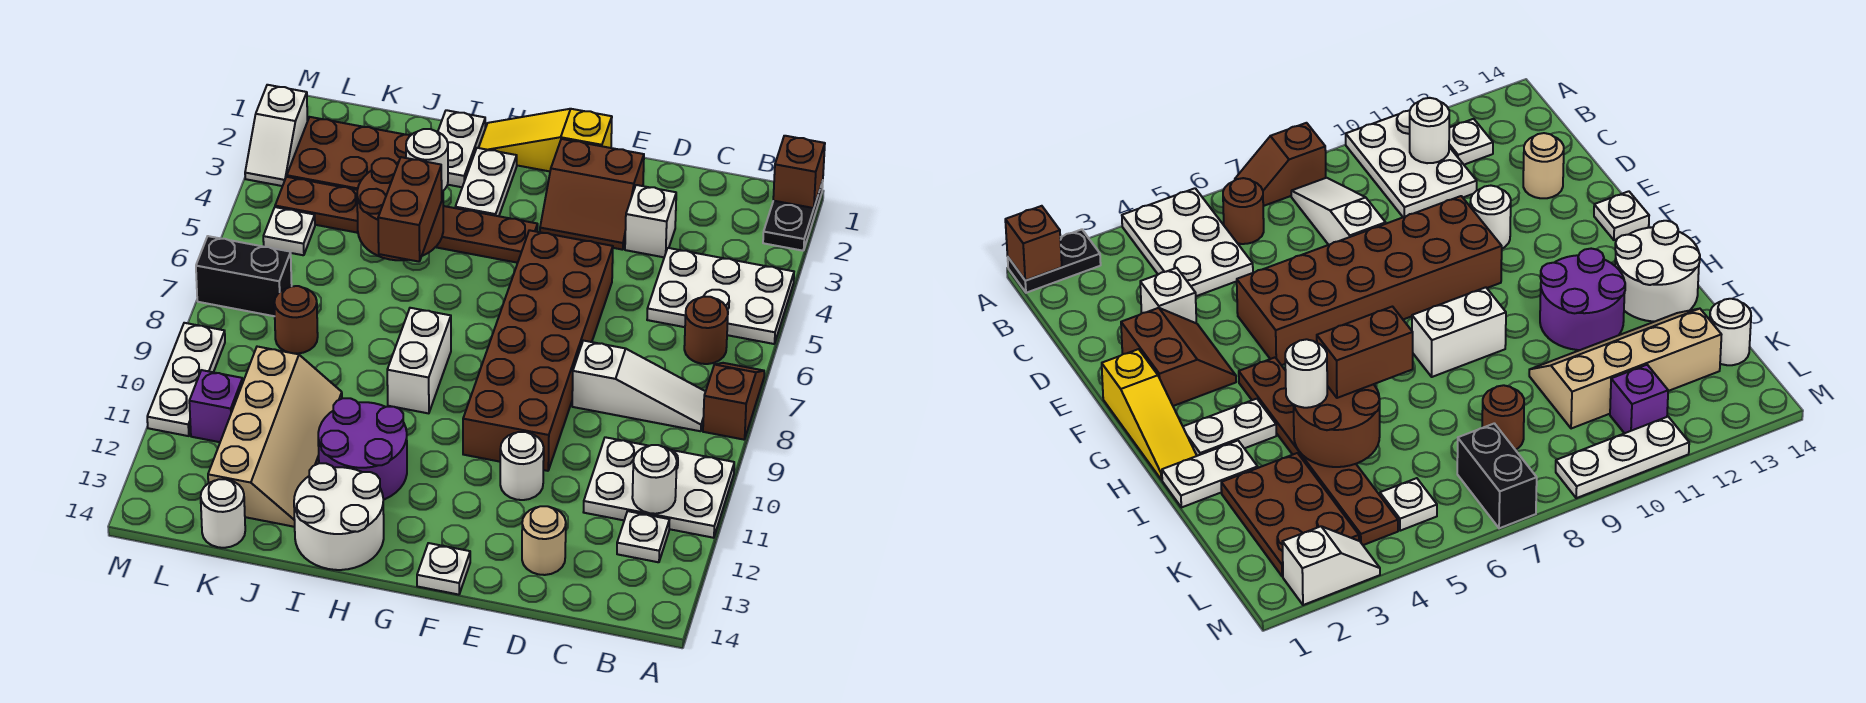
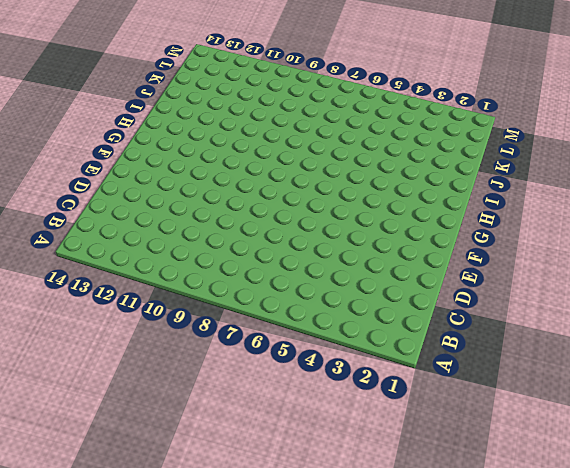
none -> black 1x2 plate [763,181,823,251]
none -> white 2x3 plate [647,248,794,344]
none -> brown 1x2 slope [703,363,764,440]
none -> white 2x3 plate [584,437,734,538]

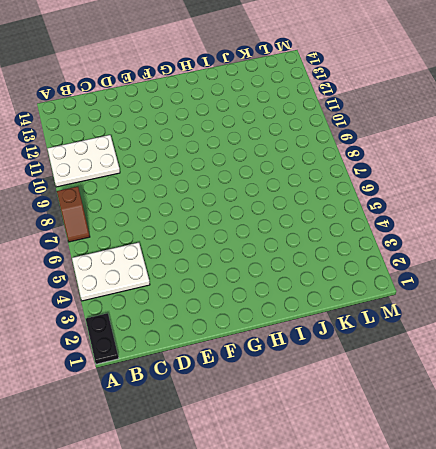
none -> brown 1x1 round brick [684,297,728,364]
none -> white 1x3 slope [572,341,706,431]
none -> white 1x1 plate [617,511,669,562]
none -> white 1x1 brick [625,185,676,257]

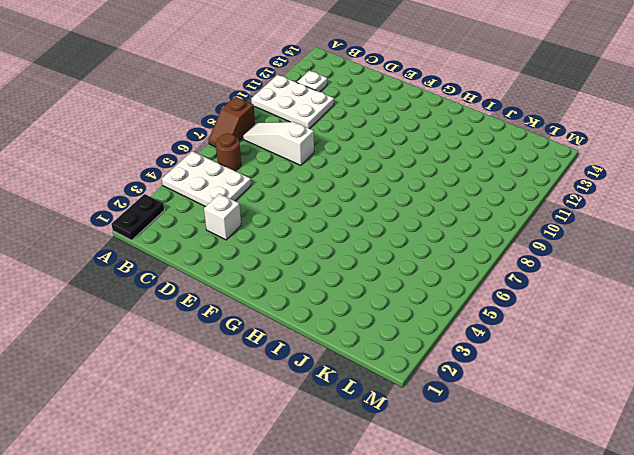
none -> tan 1x1 round brick [522,506,566,575]
none -> brown 2x2 slope [540,139,644,250]
none -> brown 2x6 brick [463,230,613,471]
none -> white 1x1 round brick [500,432,544,500]

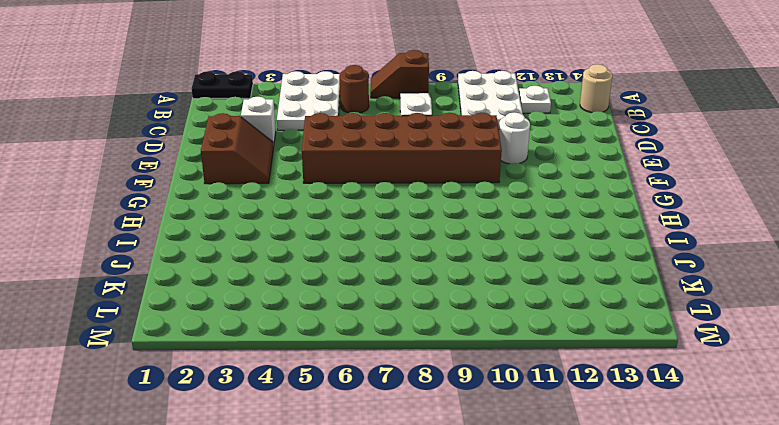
tan 1x1 round brick [580,64,612,113] -> tan 1x1 round brick moved to [522,506,566,575]
none -> yellow 1x3 slope [479,109,612,171]
none -> white 1x1 plate [417,543,470,595]
none -> brown 1x6 plate [275,177,538,263]
none -> white 1x2 plate [455,148,517,216]

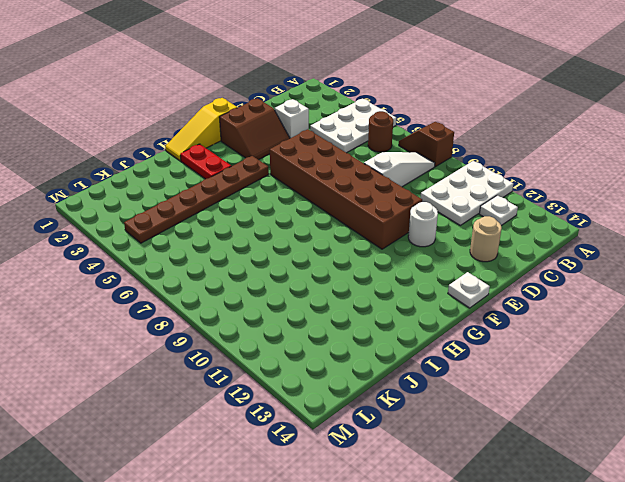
red 1x2 plate [180,144,231,179] -> white 1x2 plate [455,148,517,216]
none -> black 1x2 plate [763,181,823,251]
none -> white 1x2 brick [387,308,451,413]
none -> purple 2x2 round brick [318,398,407,500]
none -> white 2x2 round brick [294,463,384,570]

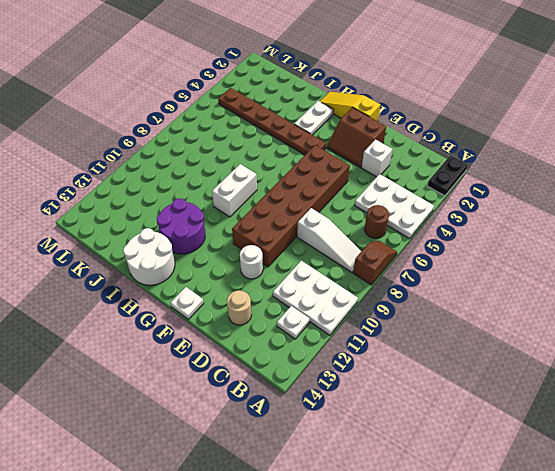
none -> white 1x2 plate [438,110,485,187]
none -> brown 2x3 plate [287,117,411,190]
none -> tan 2x4 slope [208,347,342,527]
none -> brown 1x1 round brick [274,286,318,354]

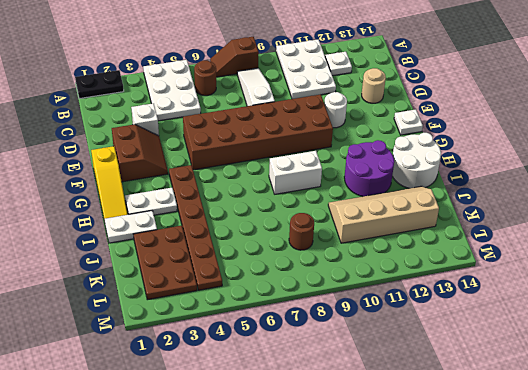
none -> white 1x1 round brick [201,479,245,548]
none -> white 1x1 plate [263,207,315,255]
none -> black 1x2 brick [196,236,292,316]
none -> purple 1x1 brick [189,370,243,442]

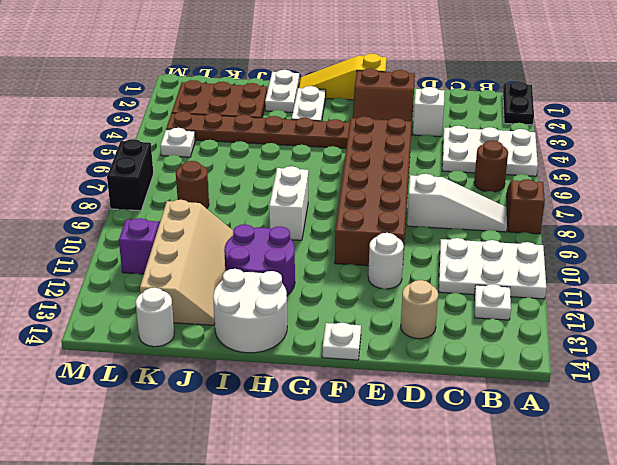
black 1x2 brick [107,139,153,211] -> black 1x2 brick turned to [196,236,292,316]
none -> white 1x2 slope [245,85,308,186]
none -> white 1x3 plate [147,323,225,436]
none -> brown 1x1 brick [773,136,825,208]
none -> white 1x1 round brick [632,445,677,514]

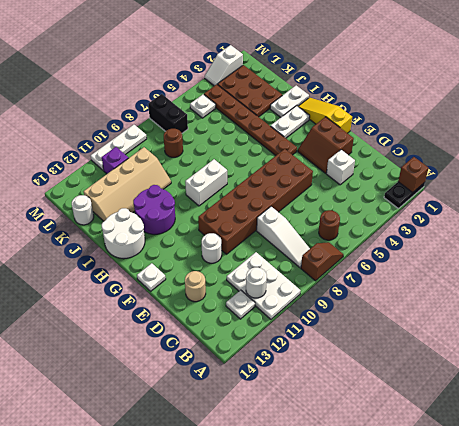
none -> white 2x3 plate [647,248,794,344]
none -> brown 2x2 round brick [357,158,443,260]
none -> white 1x1 round brick [406,129,448,191]
none -> brown 1x2 brick [378,157,442,262]

